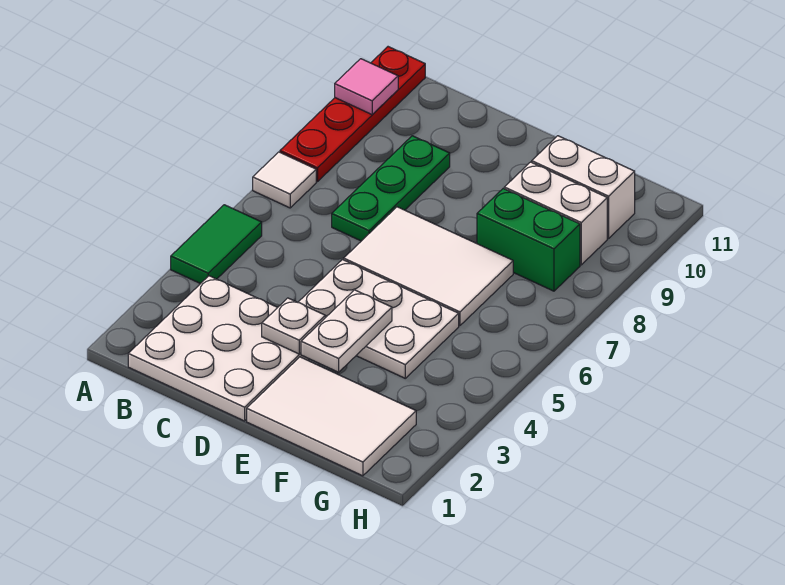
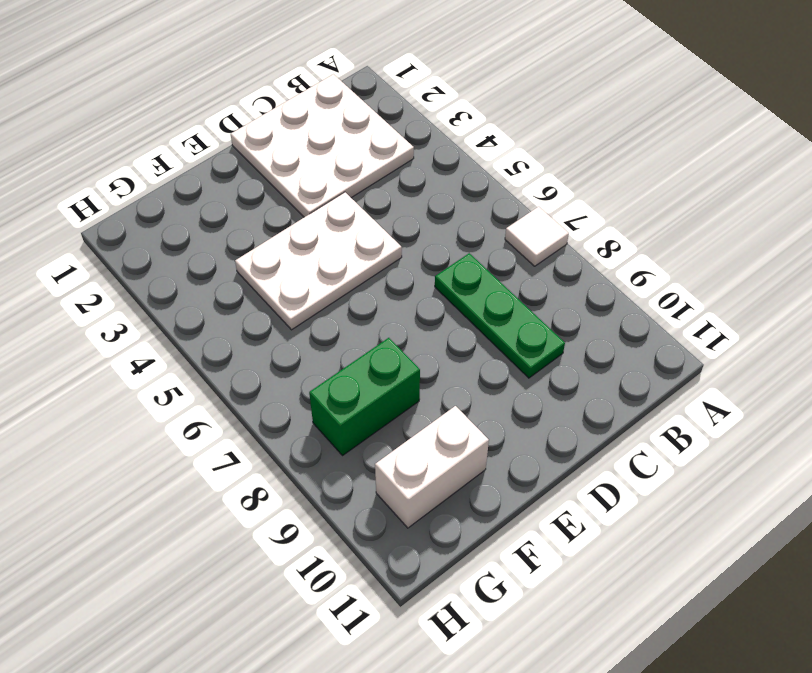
none -> green 1x2 tile [171,205,262,284]
none -> red 1x4 plate [280,47,425,182]
none -> white 2x3 tile [344,207,513,326]

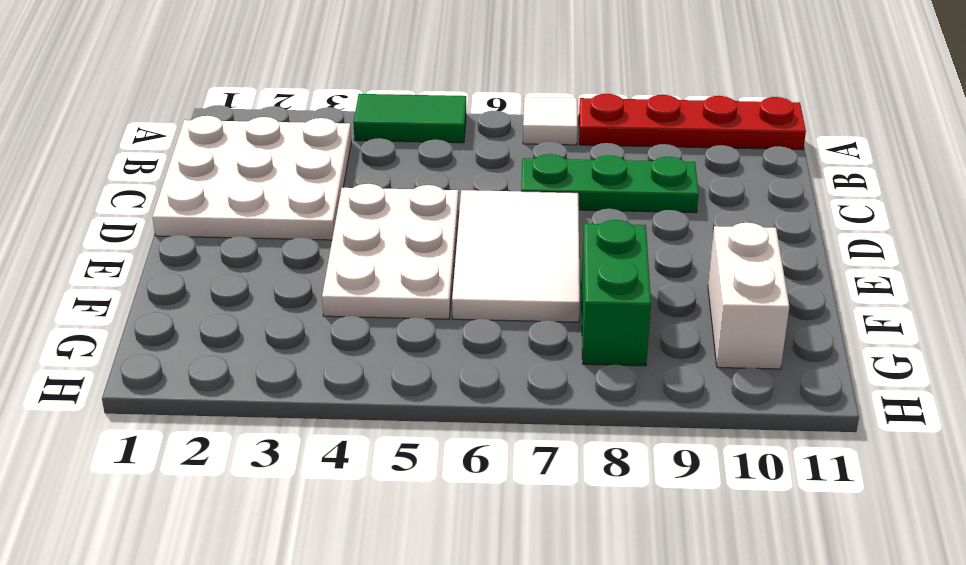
none -> white 2x3 tile [247,357,416,476]
none -> white 1x2 brick [504,162,607,265]
none -> pink 1x1 tile [335,59,398,114]

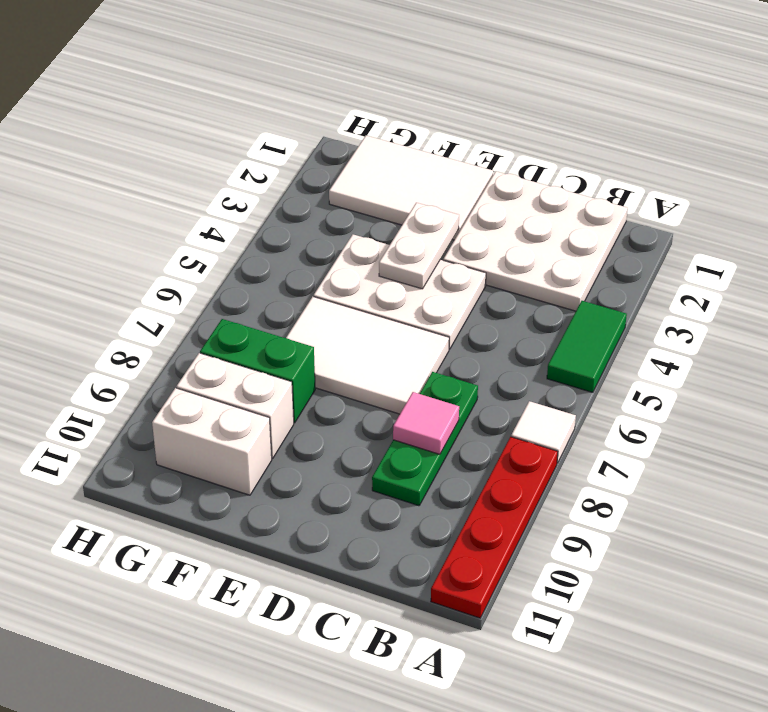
pink 1x1 tile [393,392,459,454] -> pink 1x1 tile moved to [335,59,398,114]
none -> white 1x1 plate [262,298,325,354]

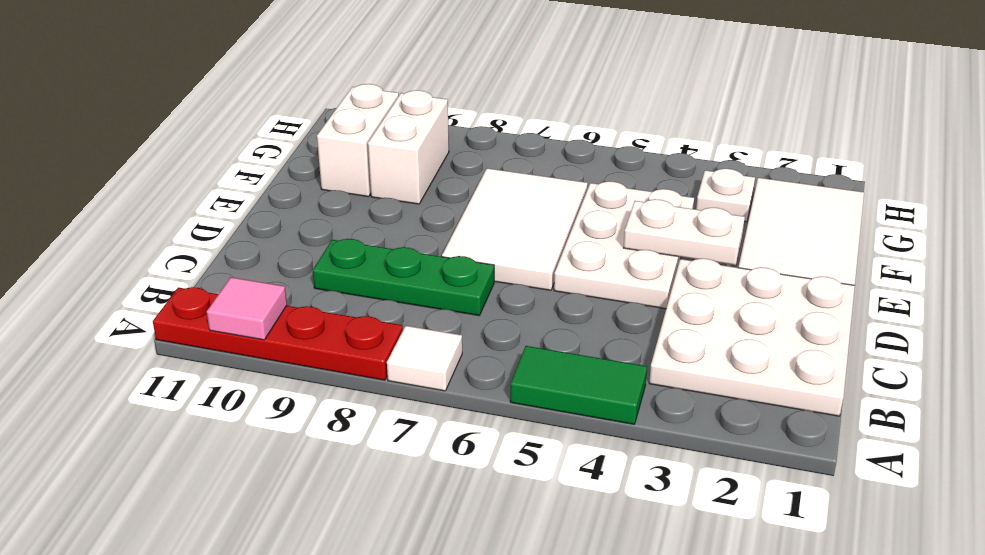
white 1x1 plate [696,169,755,222] -> white 1x1 plate moved to [262,298,325,354]
none -> green 1x2 brick [477,188,580,291]

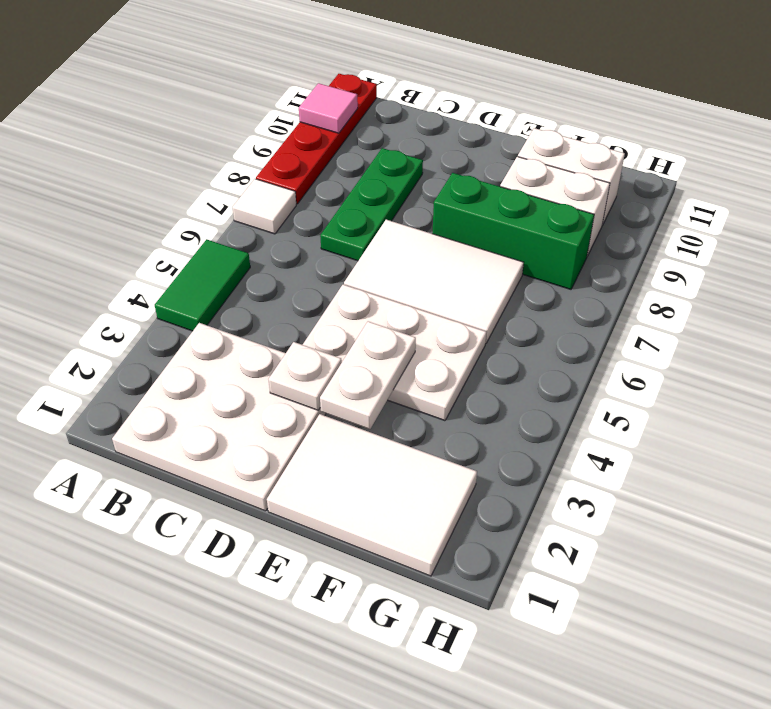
green 1x3 brick [432,173,594,289] -> green 1x2 brick [477,188,580,291]

